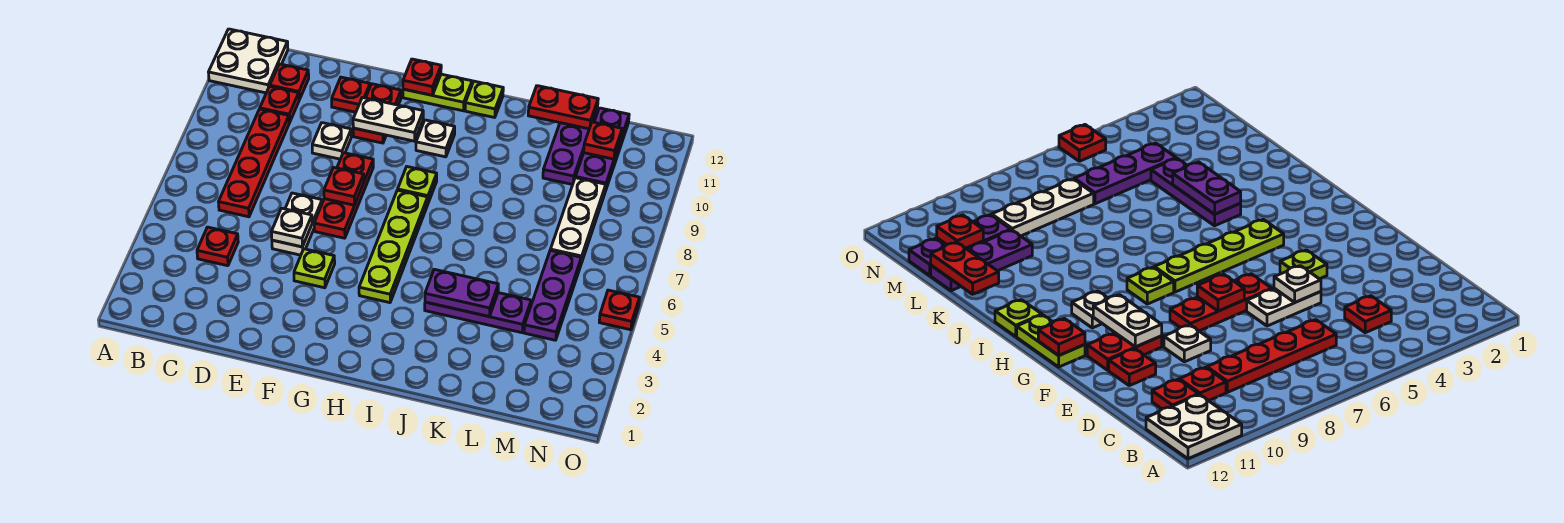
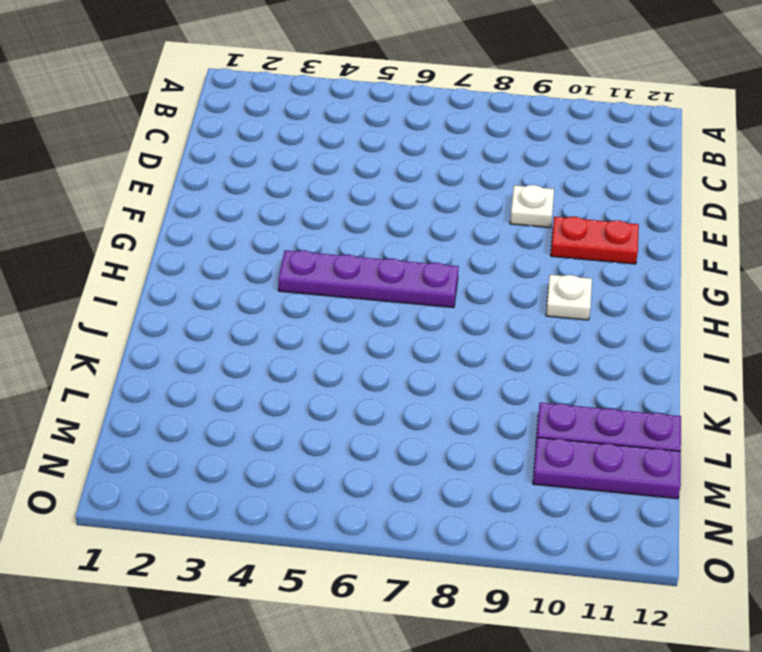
purple 1x4 plate [278,250,458,308] -> lime 1x4 plate [359,190,428,303]
none -> white 2x2 plate [209,29,288,93]
none -> red 1x1 plate [197,227,238,266]
none -> red 1x4 plate [219,109,289,217]

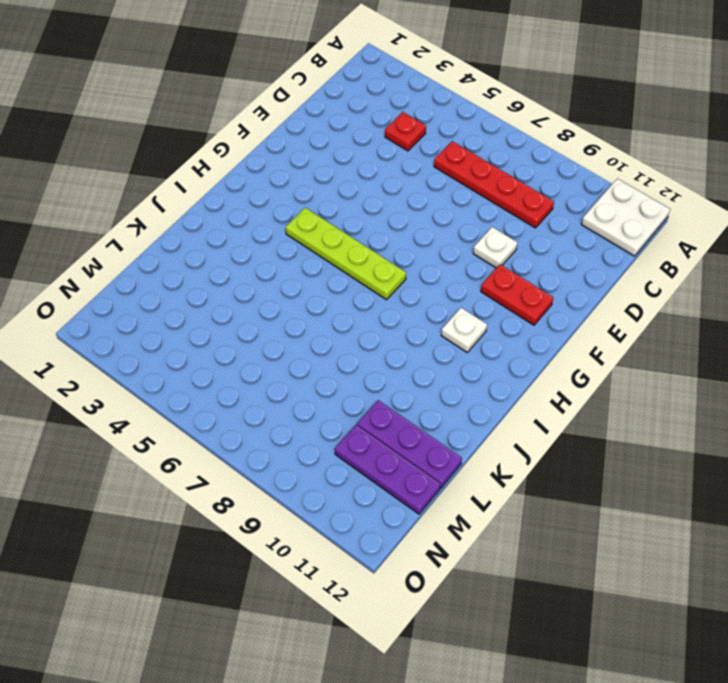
none -> red 1x1 plate [260,86,299,123]
none -> red 1x1 plate [270,64,309,100]
none -> white 1x2 plate [272,193,322,255]

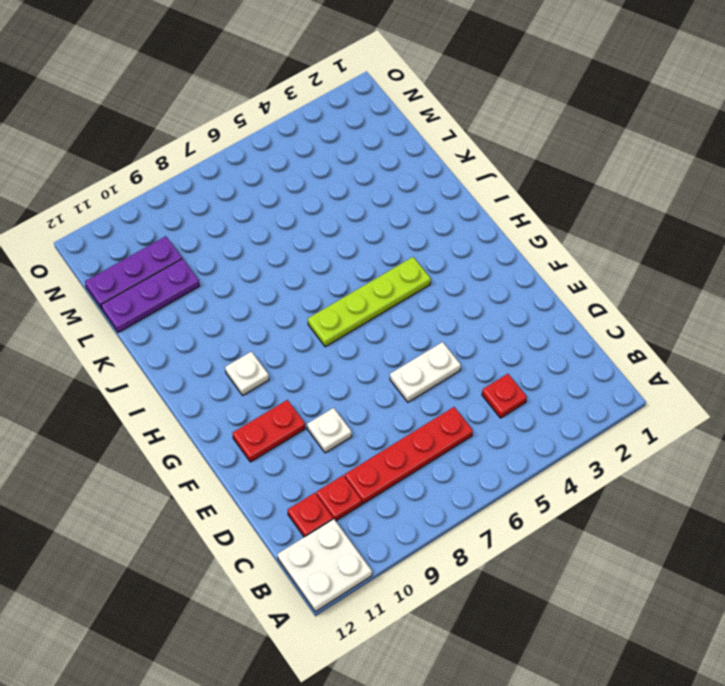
none -> red 1x1 plate [332,77,370,112]
none -> lime 1x1 plate [294,249,335,288]
none -> red 1x3 plate [314,153,373,238]

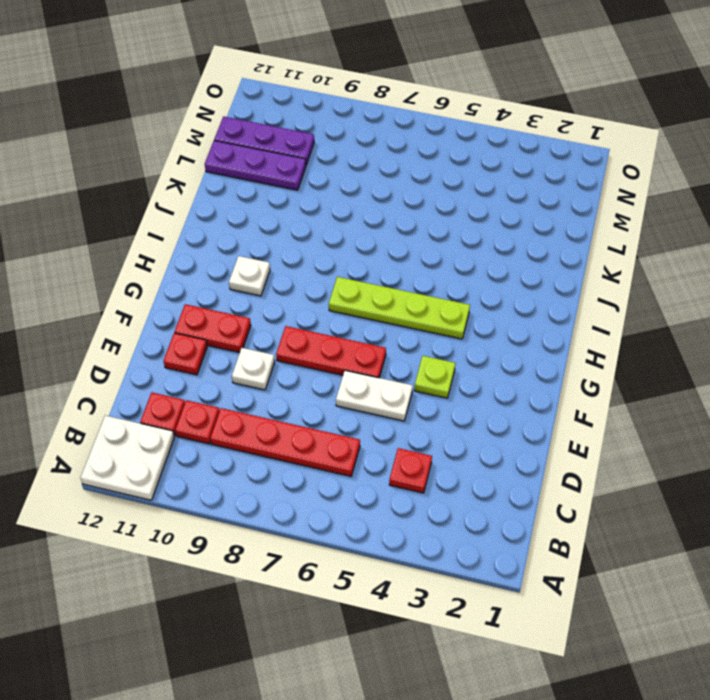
none -> lime 1x2 plate [403,74,472,111]
none -> lime 1x1 plate [398,167,437,203]
none -> lime 1x1 plate [465,81,503,118]

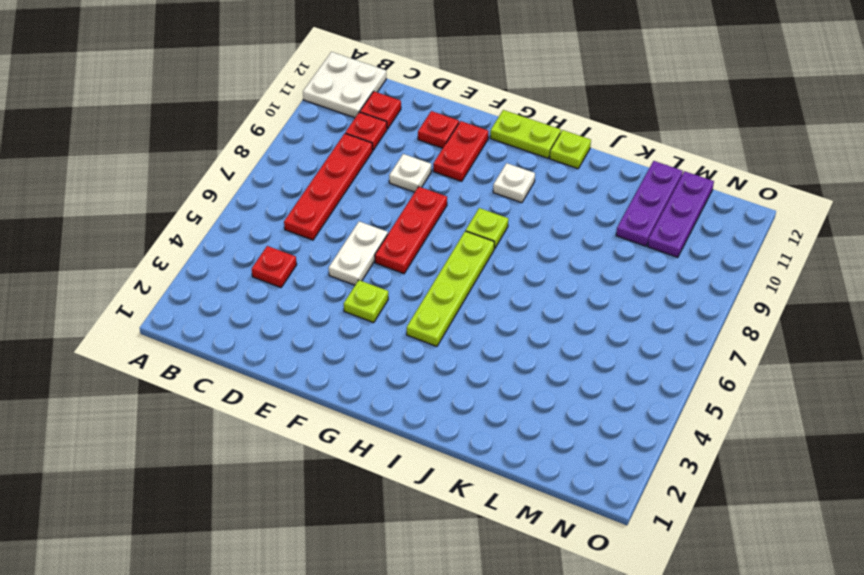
none -> purple 1x3 plate [425,293,531,333]
none -> purple 1x3 plate [524,250,581,340]
none -> white 1x3 plate [550,178,606,263]

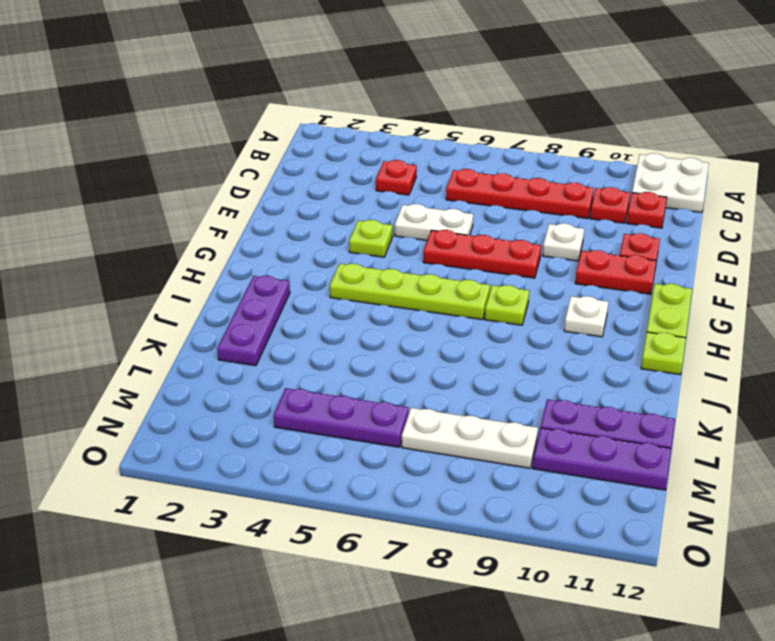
purple 1x3 plate [217,276,290,366] -> purple 1x3 plate moved to [425,293,531,333]
none -> red 1x1 plate [599,290,640,330]
none -> white 1x1 plate [272,208,312,247]
none -> red 1x1 plate [324,167,364,205]

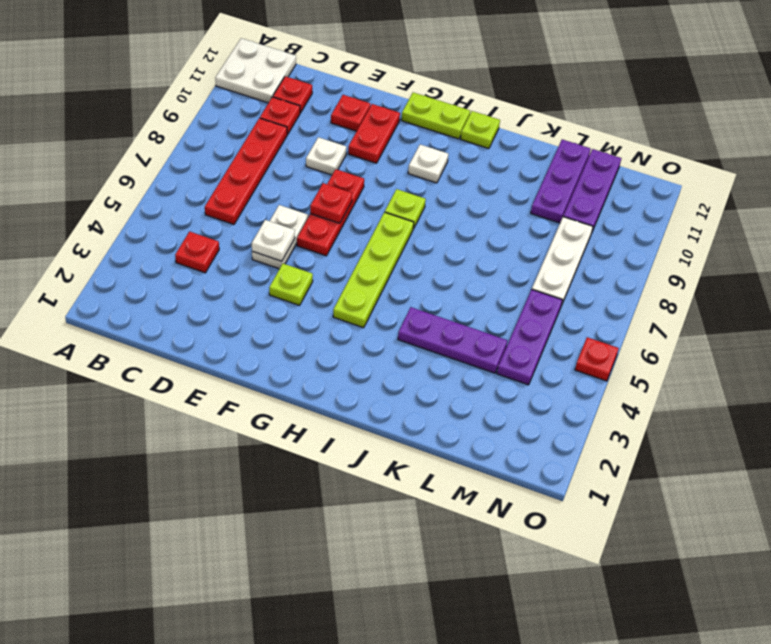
none -> white 1x2 plate [353,98,423,141]
none -> red 1x1 plate [403,59,441,95]
none -> purple 1x2 plate [425,269,498,316]

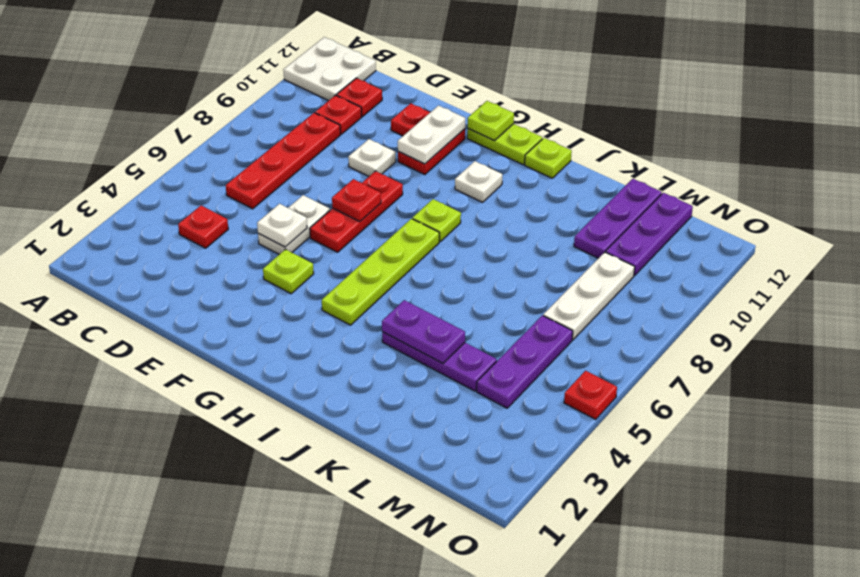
white 1x2 plate [398,106,465,164] -> white 1x2 plate turned to [353,98,423,141]
lime 1x1 plate [468,101,514,141] -> red 1x1 plate [403,59,441,95]
none -> red 1x2 plate [528,86,598,129]
none -> red 1x1 plate [584,122,622,159]

